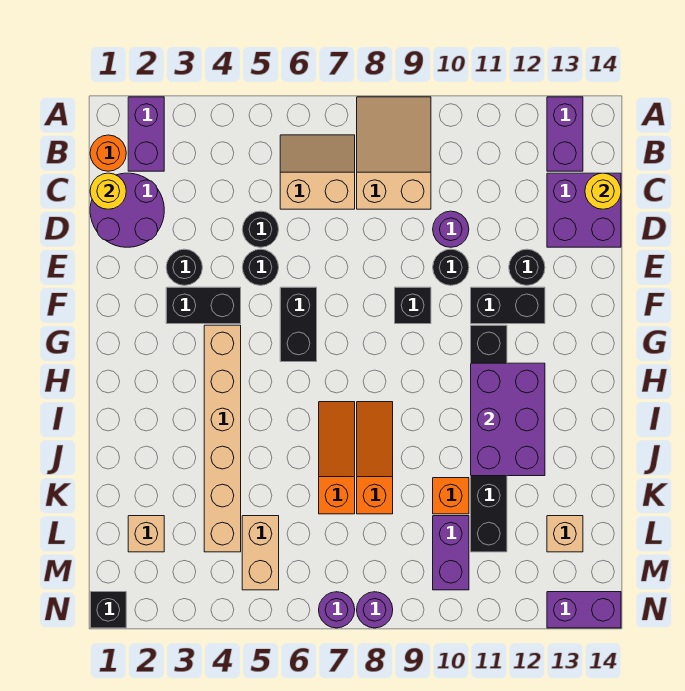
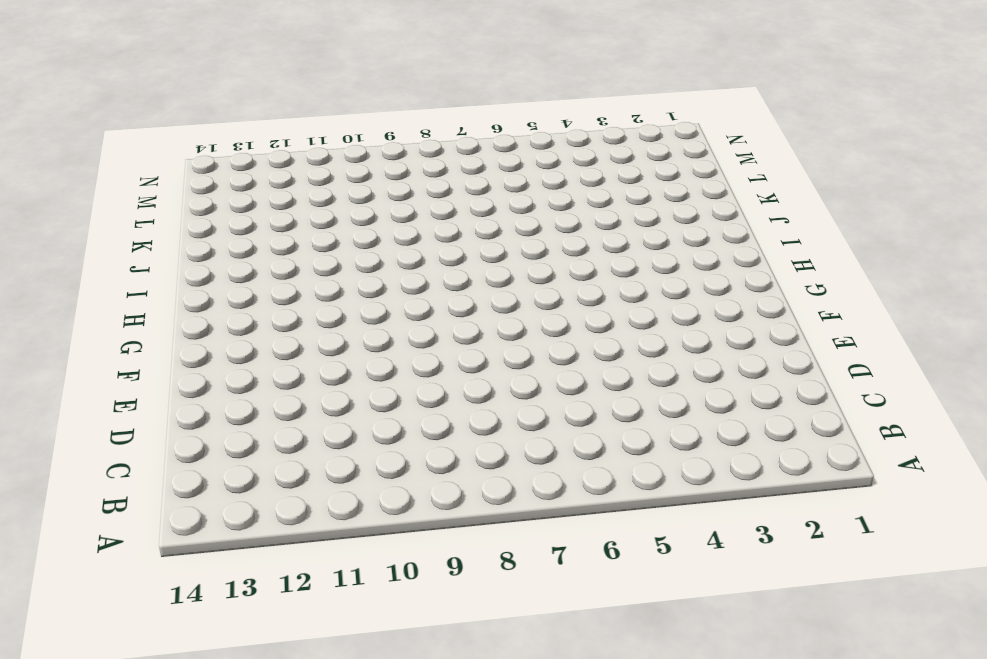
none -> purple 1x2 brick [128,97,164,171]
none -> tan 2x3 slope [357,97,431,209]
none -> purple 1x2 brick [547,97,583,171]
none -> orange 1x1 round brick [90,135,126,171]

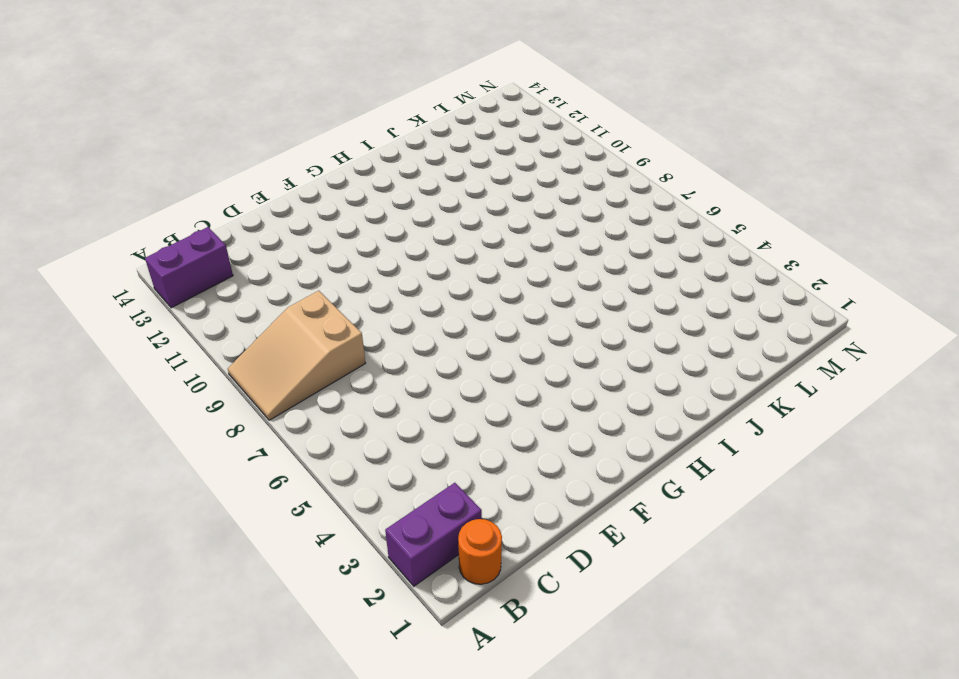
none -> tan 2x2 slope [280,135,355,209]
none -> purple 2x2 round brick [90,173,164,247]
none -> purple 2x2 brick [547,173,621,247]
none -> black 1x1 round brick [242,211,279,247]

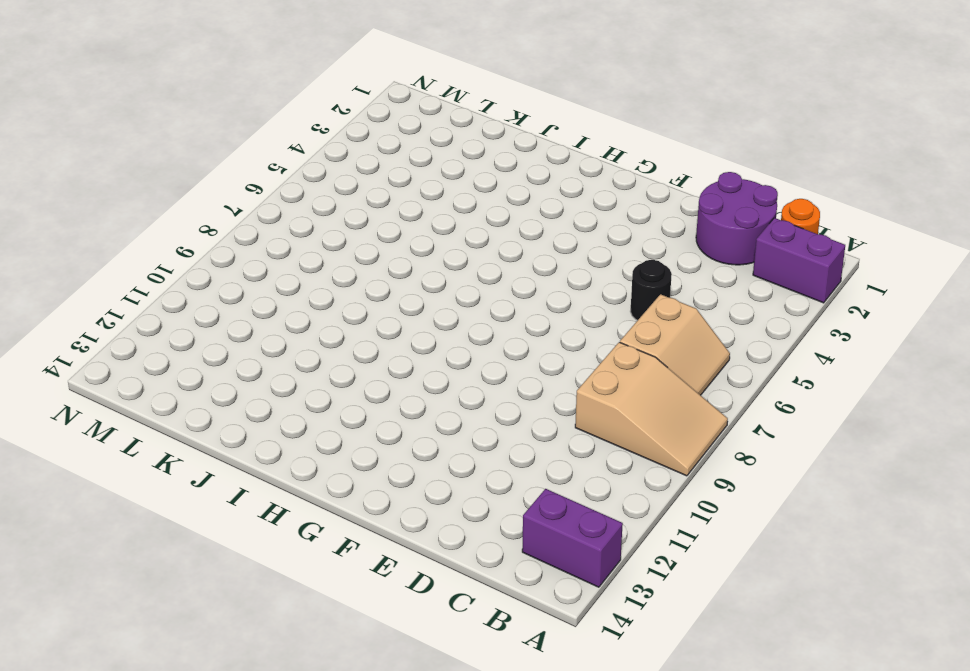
none -> purple 2x2 brick [547,173,621,247]
none -> purple 1x1 round brick [433,211,469,247]
none -> black 1x1 round brick [166,249,202,285]
none -> black 1x1 round brick [242,249,279,285]

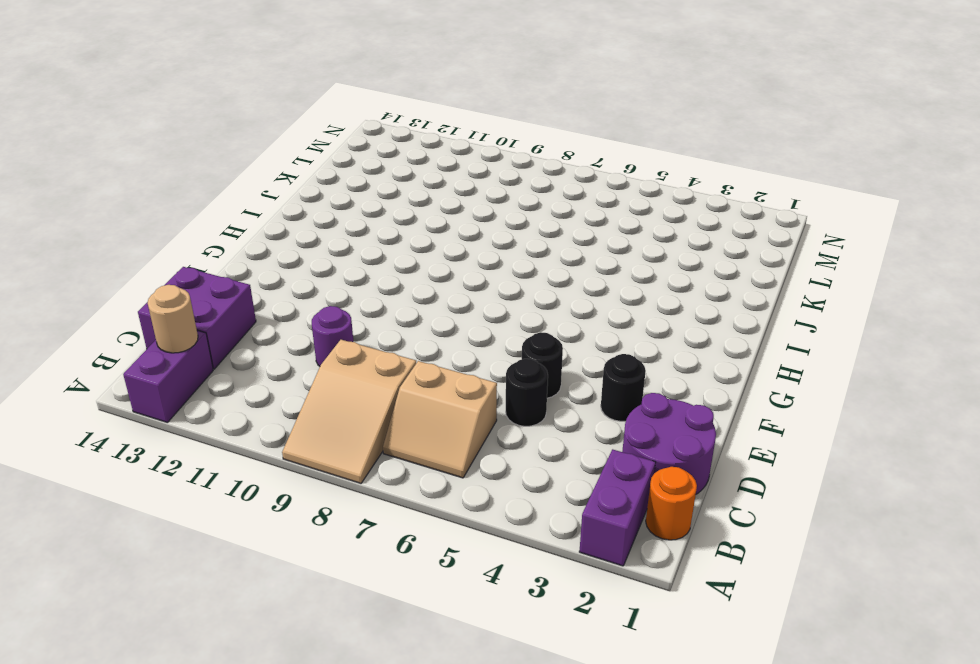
tan 1x1 round brick [148,285,198,353] -> none
none -> black 1x1 round brick [433,249,469,285]
none -> black 1x1 round brick [509,249,545,285]
none -> black 1x2 brick [166,287,241,324]
none -> black 1x2 brick [280,287,317,362]

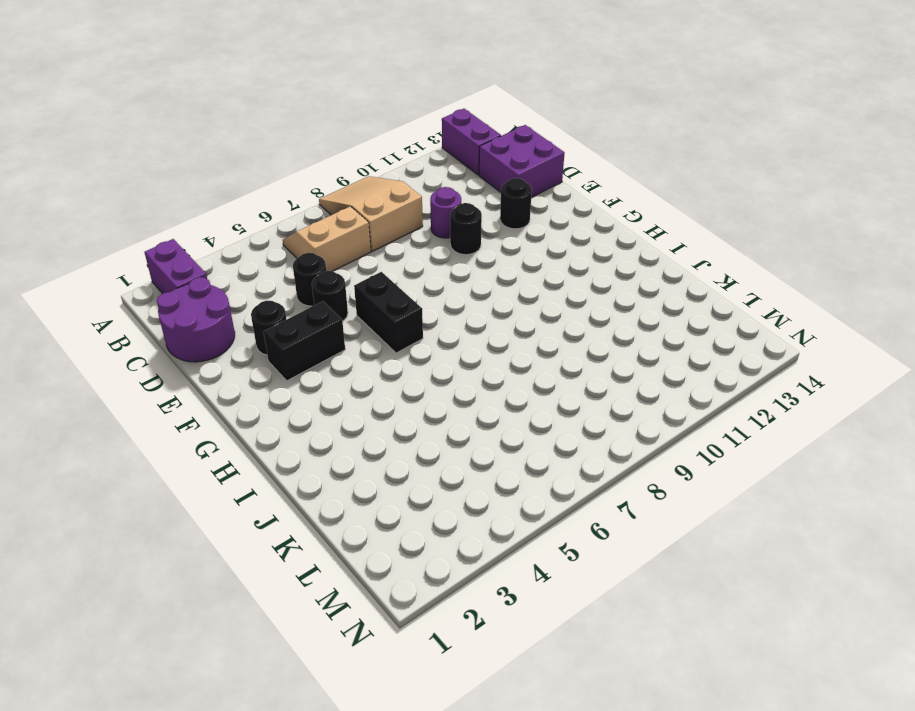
none -> orange 1x1 round brick [90,135,126,171]
none -> black 1x1 brick [395,287,431,324]
none -> black 1x2 brick [471,287,545,324]
none -> tan 1x6 brick [204,325,241,552]

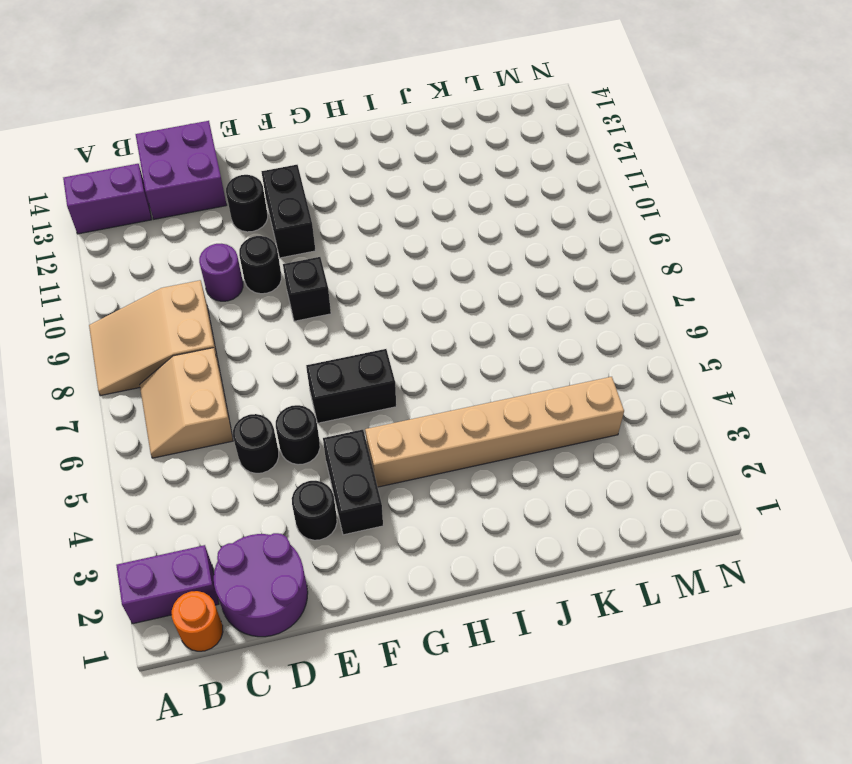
none -> black 1x6 brick [471,325,507,552]
none -> orange 1x3 slope [319,402,355,514]
none -> orange 1x3 slope [357,402,393,514]
none -> orange 1x1 brick [433,478,469,514]

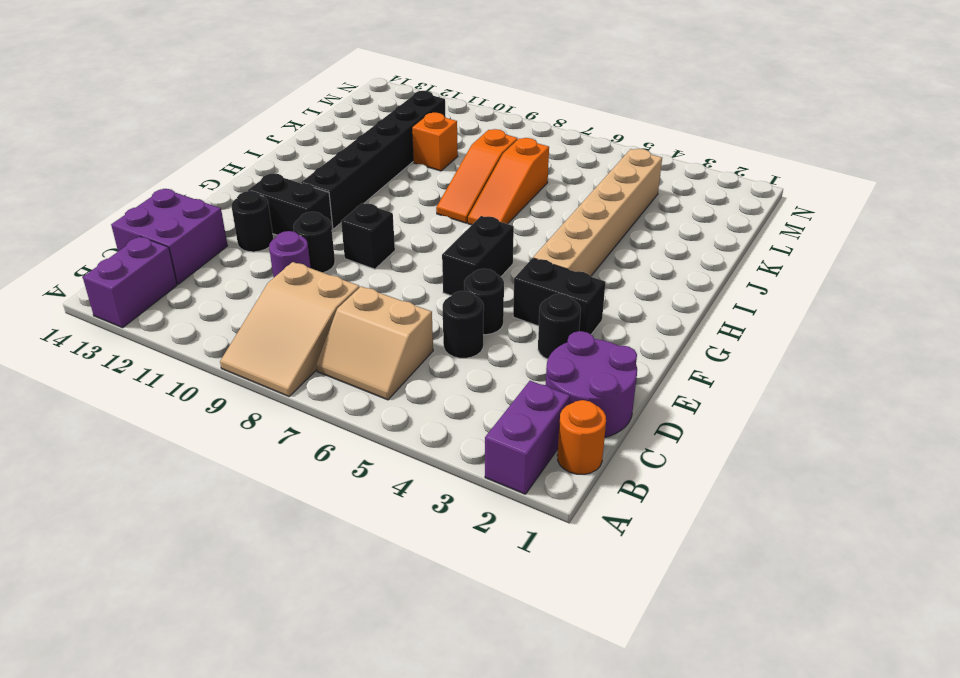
none -> tan 1x1 brick [128,516,164,552]
none -> tan 1x2 brick [242,516,279,590]
none -> purple 1x2 brick [433,516,469,590]
none -> tan 1x1 brick [547,516,583,552]

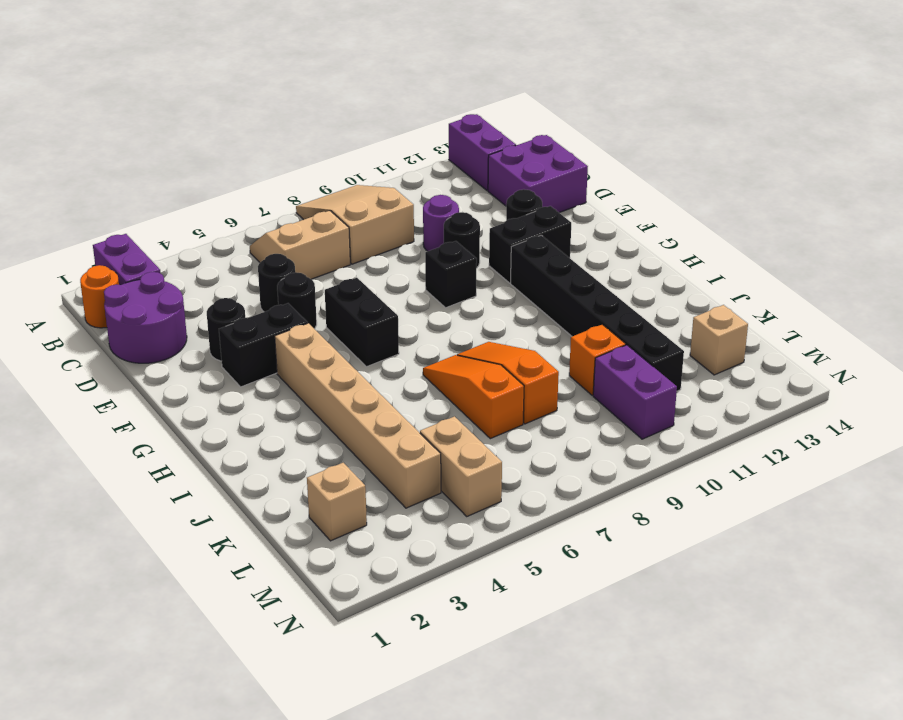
none -> black 1x1 brick [90,592,126,628]
none -> purple 1x1 round brick [319,592,355,628]
none -> purple 1x1 round brick [357,592,393,628]
none -> purple 1x2 brick [547,592,621,628]

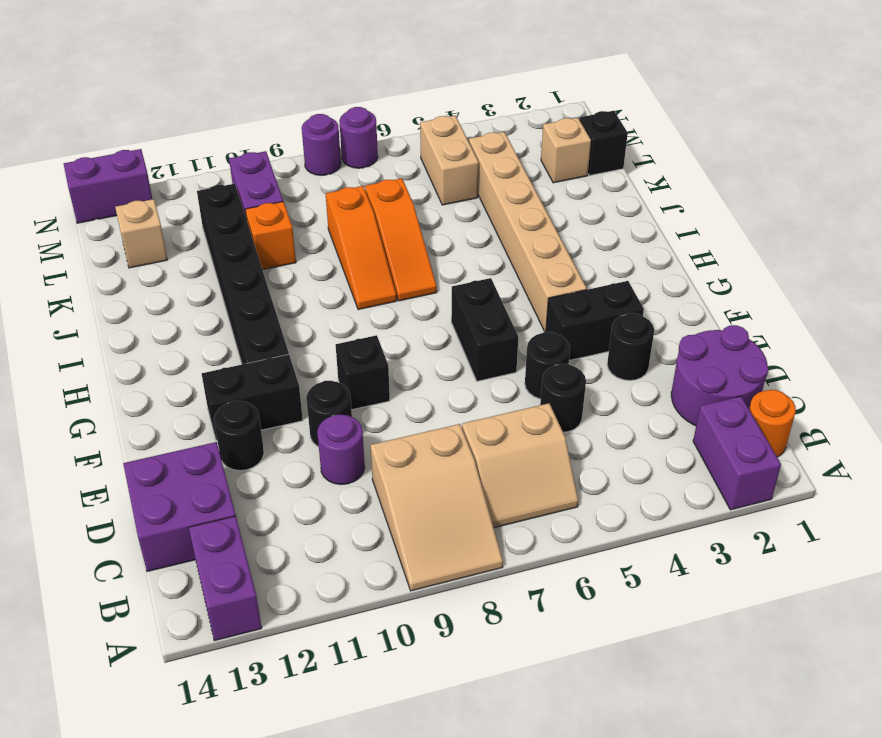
black 1x1 brick [580,111,628,176] -> black 1x1 brick moved to [90,592,126,628]
none -> yellow 1x1 round brick [90,173,126,209]
none -> yellow 1x1 round brick [585,173,621,209]
none -> purple 2x3 brick [471,363,545,476]

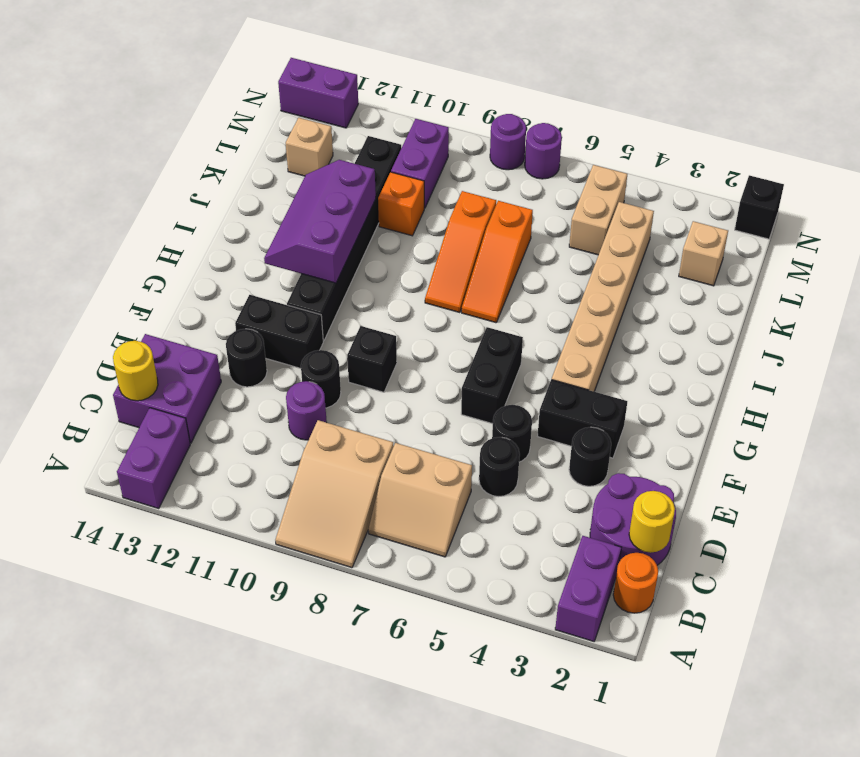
purple 2x3 slope [264,160,376,283] -> purple 2x3 brick [471,363,545,476]

